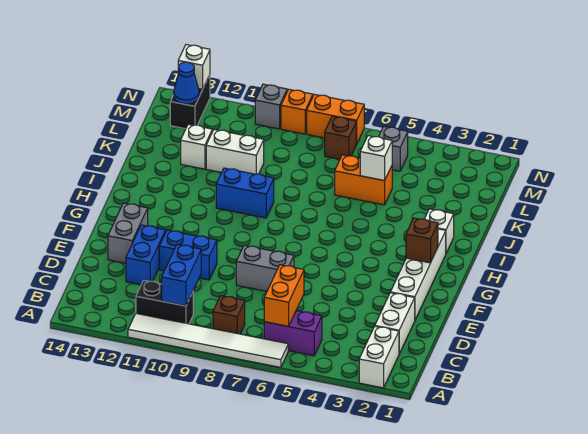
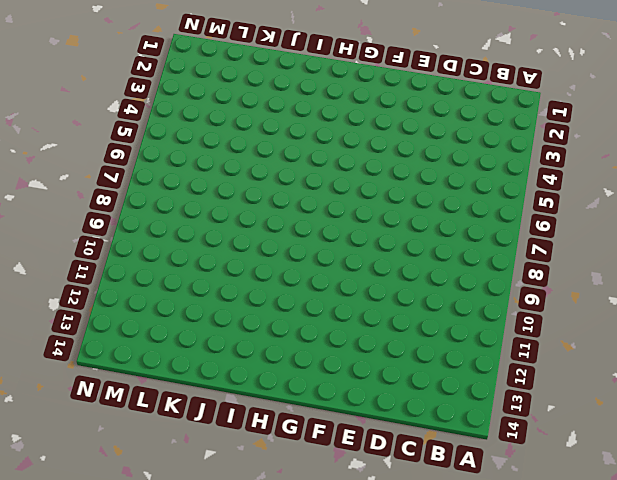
none -> white 1x2 brick [359,326,399,388]
none -> white 1x6 tile [128,314,288,367]
none -> purple 1x2 brick [264,311,322,356]

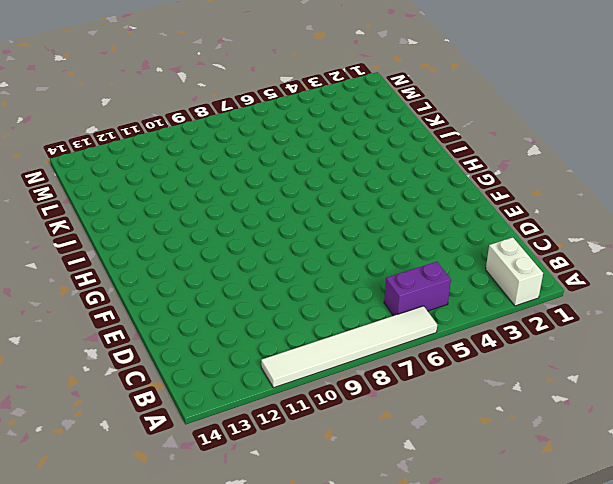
none -> brown 1x1 brick [213,296,245,334]
none -> black 1x2 brick [136,280,193,324]
none -> white 1x2 brick [375,293,415,354]

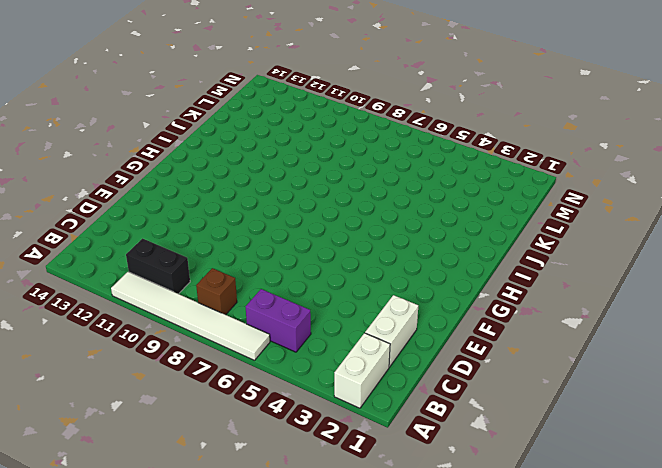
none -> blue 1x2 brick [126,225,166,285]
none -> white 1x4 brick [390,229,446,320]
none -> grey 1x2 brick [236,245,294,291]

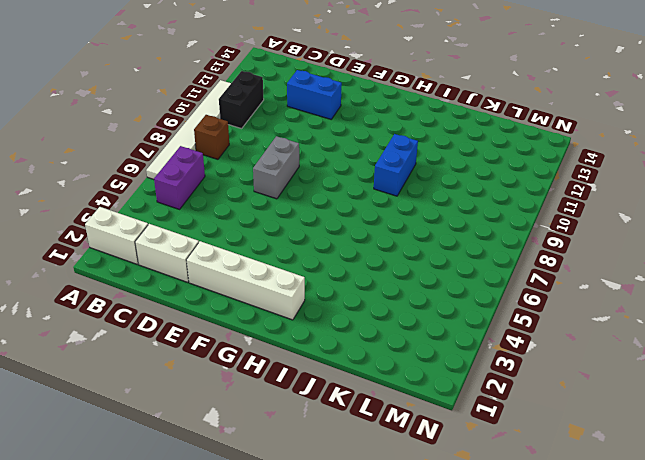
none -> blue 1x2 brick [159,230,217,280]
none -> grey 1x2 brick [108,203,148,263]
none -> white 1x1 brick [425,209,454,253]

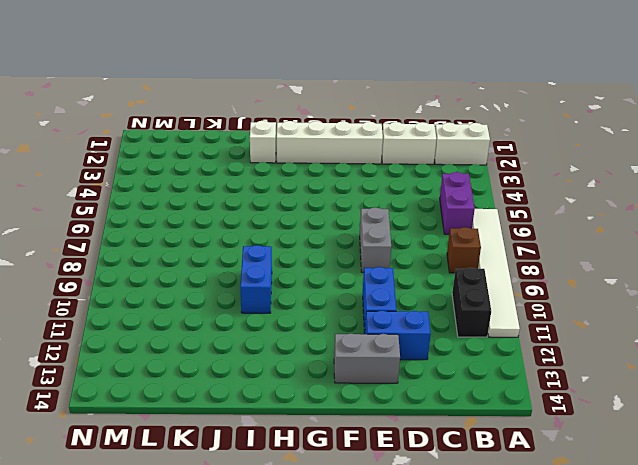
none -> orange 1x2 brick [335,155,392,205]
none -> white 1x2 brick [206,130,264,174]
none -> white 1x1 brick [181,124,212,169]

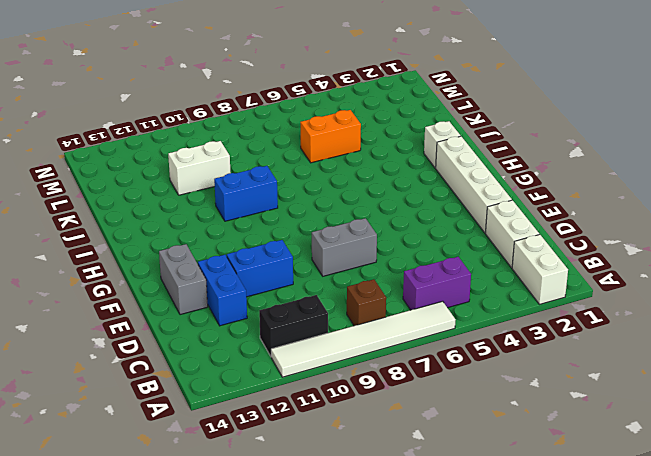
none -> white 1x1 brick [181,124,212,169]
none -> grey 1x1 brick [379,127,408,171]
none -> brown 1x1 brick [325,116,356,159]

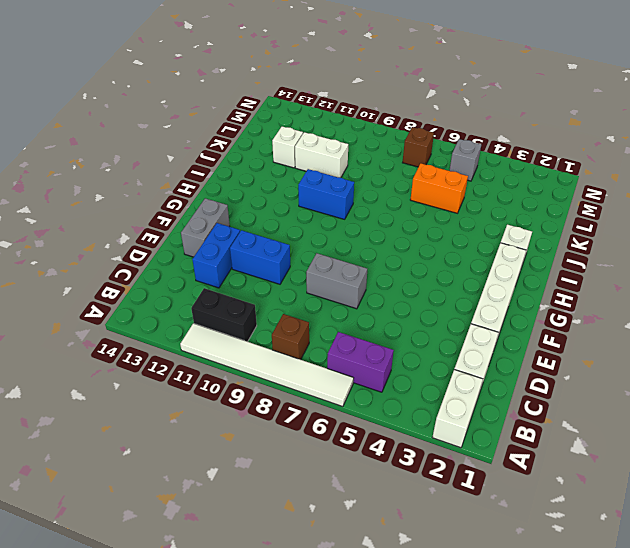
none -> black 1x2 brick [170,75,210,129]
none -> orange 1x2 brick [307,94,364,144]
none -> orange 1x1 brick [281,89,313,134]

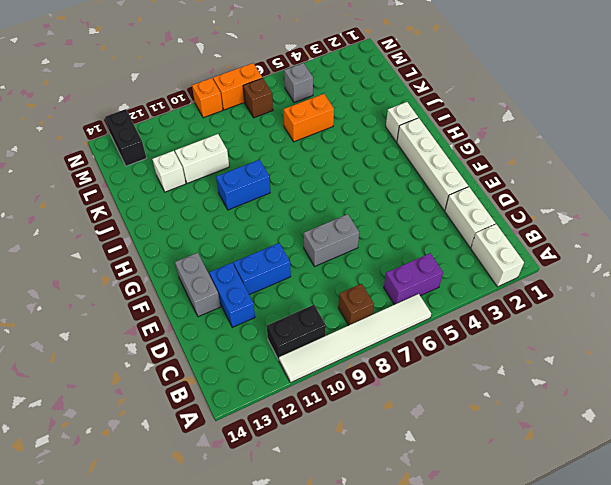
none -> grey 1x1 brick [255,84,287,129]
none -> orange 1x2 brick [264,265,304,326]
none -> blue 1x2 brick [162,244,201,306]

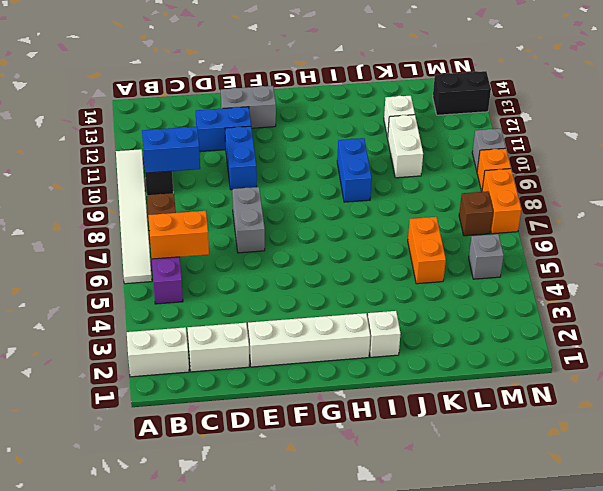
none -> brown 1x1 brick [406,218,438,263]
none -> white 1x1 brick [360,136,392,181]
none -> blue 1x1 cone [174,62,199,104]

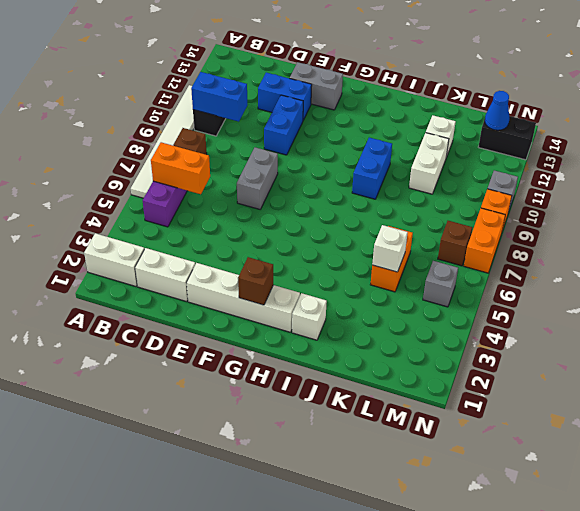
none -> white 1x1 brick [178,45,210,89]

